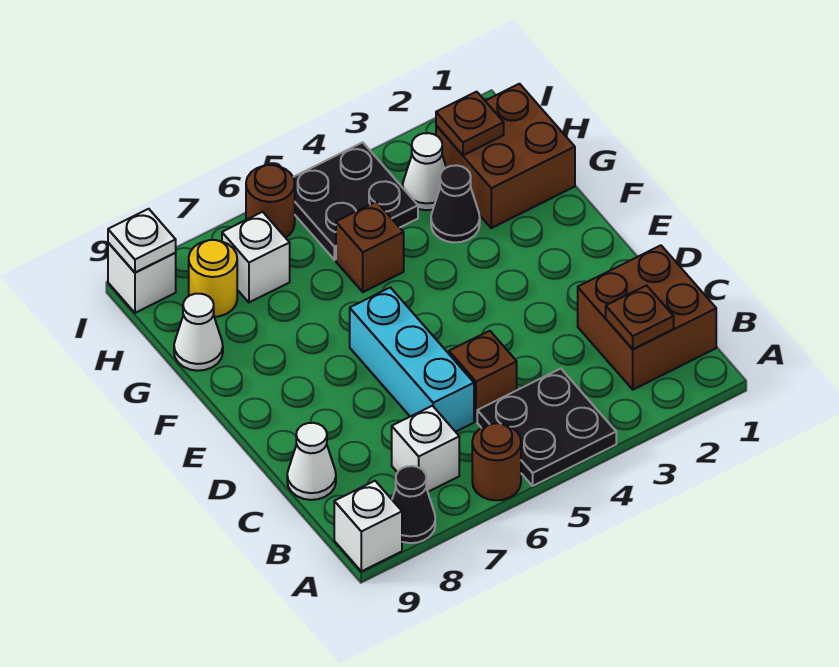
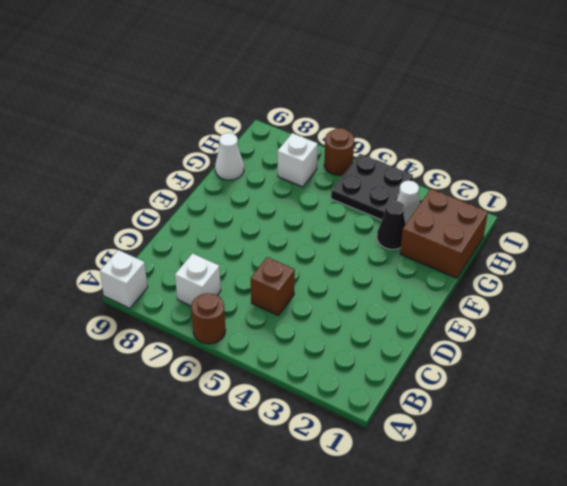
none -> black 2x2 plate [477,369,616,486]
none -> black 1x1 cone [392,466,435,543]
none -> brown 2x2 brick [578,245,716,390]

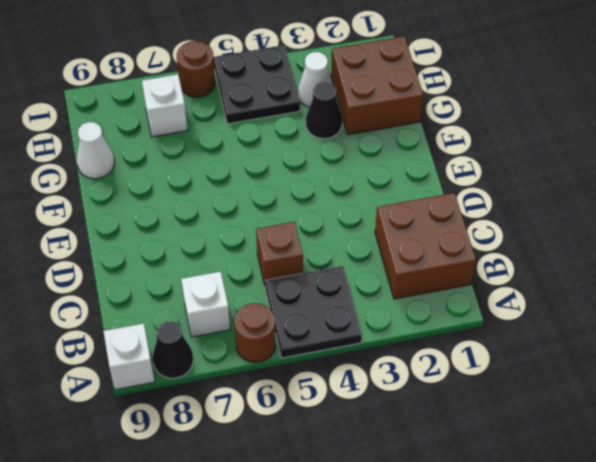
none -> cyan 1x3 brick [350,287,474,432]
none -> white 1x1 cone [287,423,336,500]
none -> brown 1x1 brick [336,202,404,292]

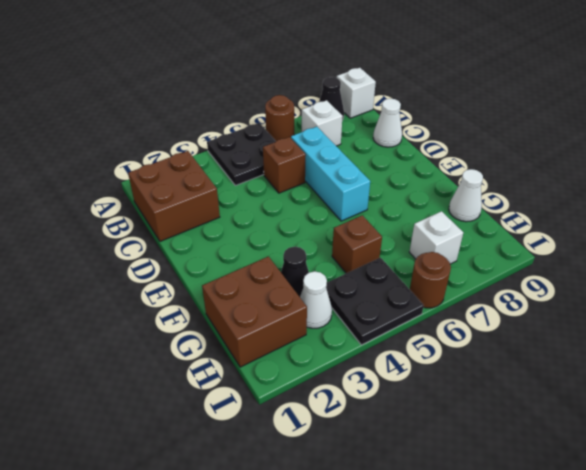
none -> yellow 1x1 round brick [189,240,237,317]
none -> white 1x1 brick [108,243,176,313]
none -> brown 1x1 plate [606,286,674,349]

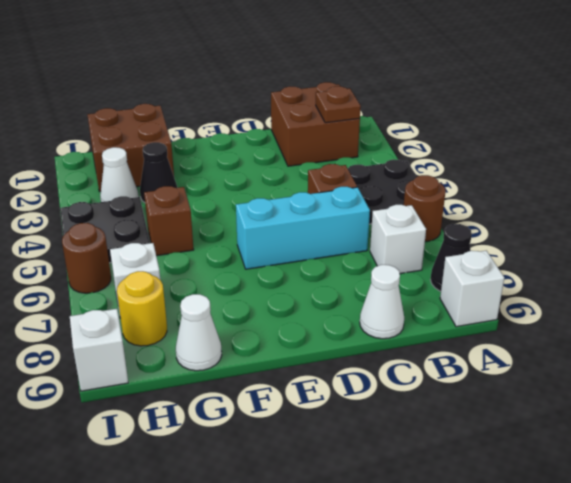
none -> brown 1x1 plate [436,92,504,155]
none -> white 1x1 plate [108,209,176,272]

